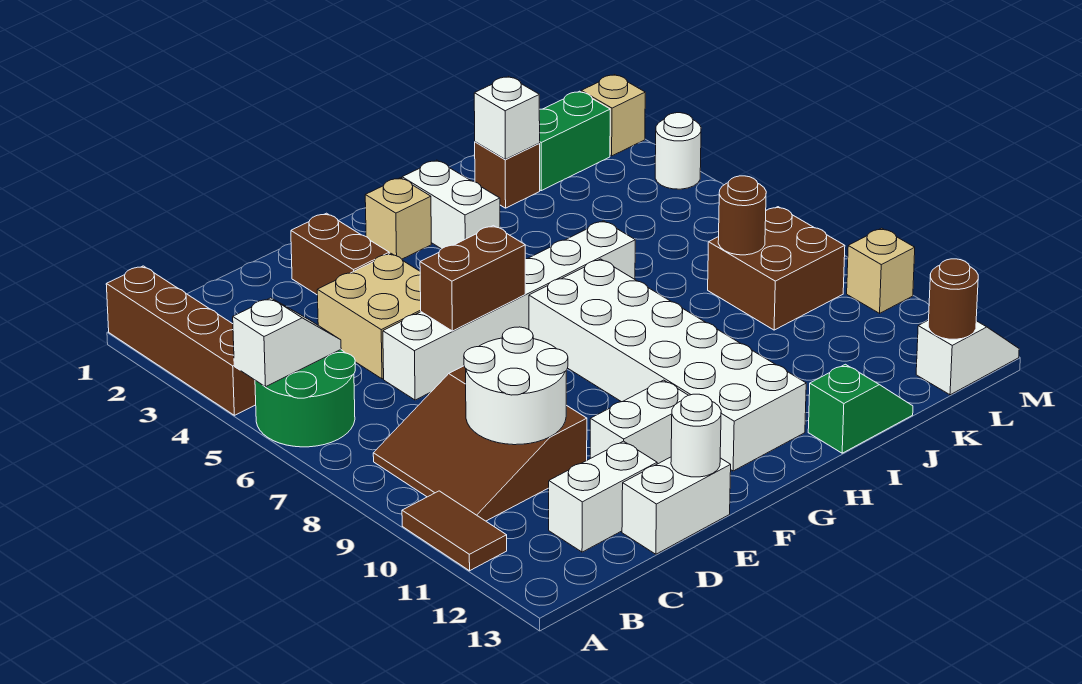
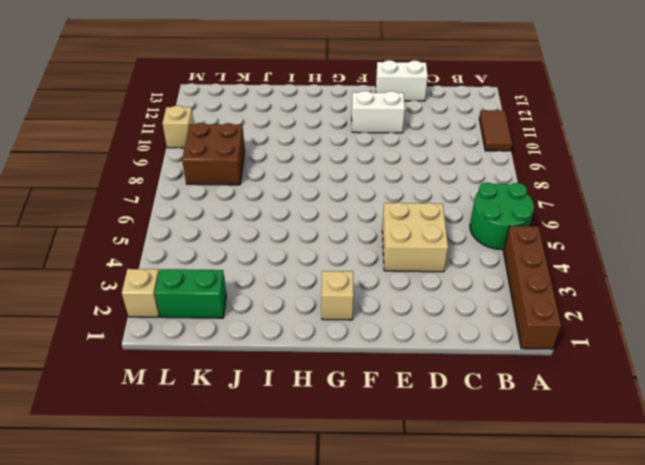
none -> brown 3x3 slope [373,366,587,521]
none -> white 1x2 brick [549,441,657,552]
none -> white 1x6 brick [383,221,635,400]

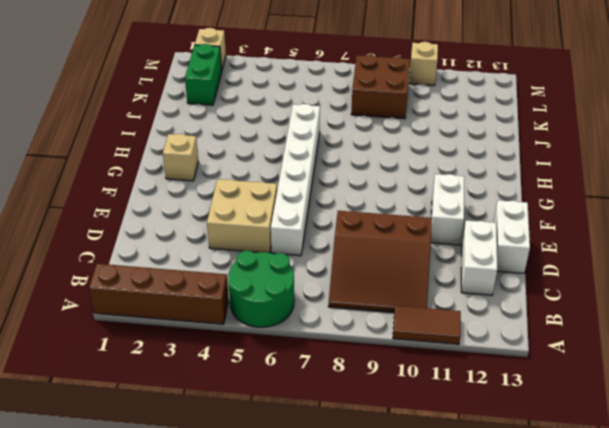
none -> brown 1x2 brick [291,213,389,295]
none -> white 2x6 brick [529,259,806,471]
none -> white 1x2 brick [402,160,500,249]

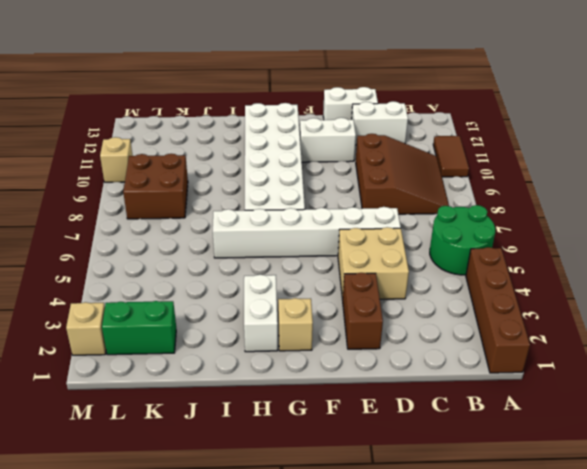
none -> green 1x2 slope [808,364,913,453]
none -> brown 1x1 brick [475,142,540,208]
none -> white 1x2 slope [916,320,1019,395]

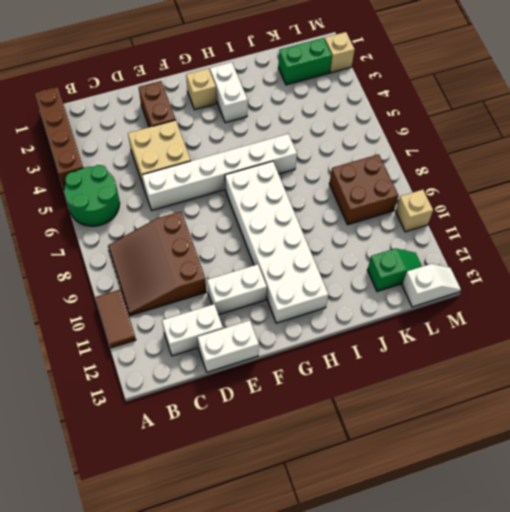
green 1x2 slope [367,248,422,292] -> green 1x2 slope moved to [808,364,913,453]
none -> brown 1x1 brick [475,142,540,208]
none -> white 1x1 round brick [655,113,701,189]
none -> white 1x2 slope [233,298,341,387]

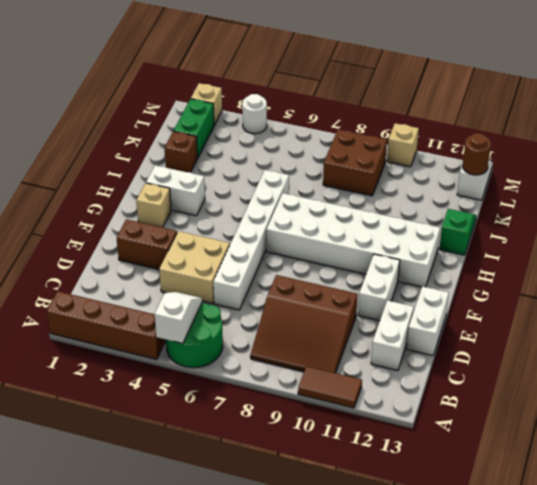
none -> white 2x2 round brick [464,327,568,445]
none -> brown 1x2 brick [420,226,525,331]
none -> white 1x1 round brick [671,394,721,477]

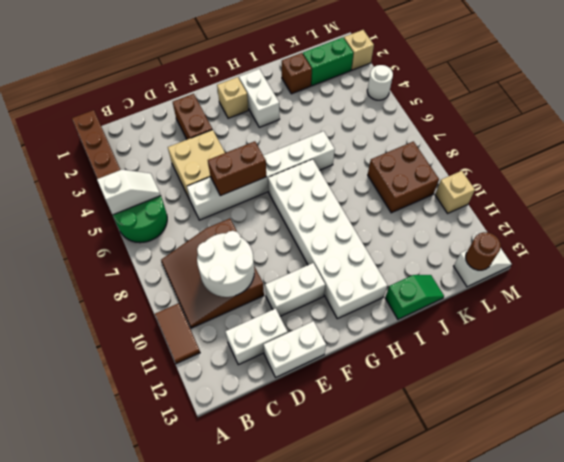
none -> white 1x1 round brick [671,394,721,477]
none -> white 1x1 brick [474,76,540,159]
none -> brown 1x1 round brick [718,176,766,255]

